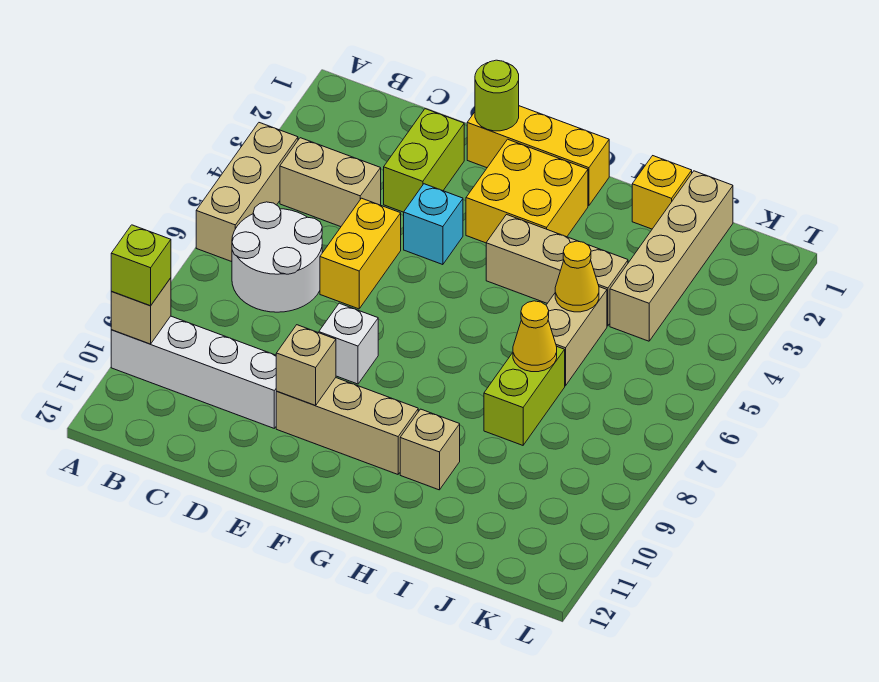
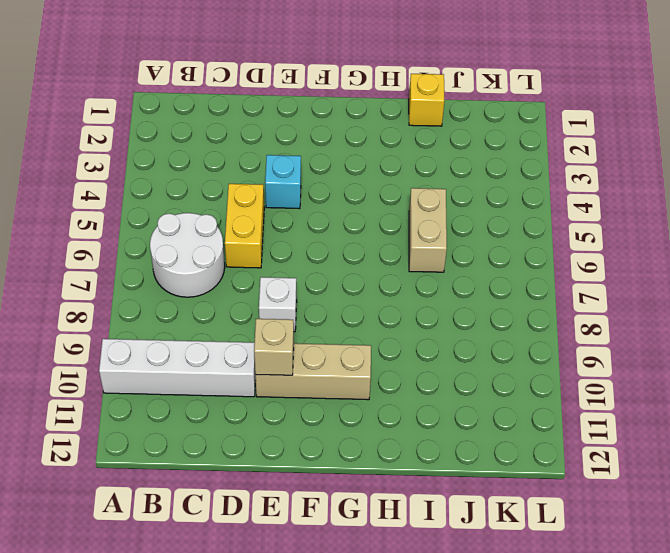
none -> tan 1x3 brick [196,123,298,262]
none -> tan 1x2 brick [280,138,381,227]
none -> lime 1x2 brick [384,109,464,212]

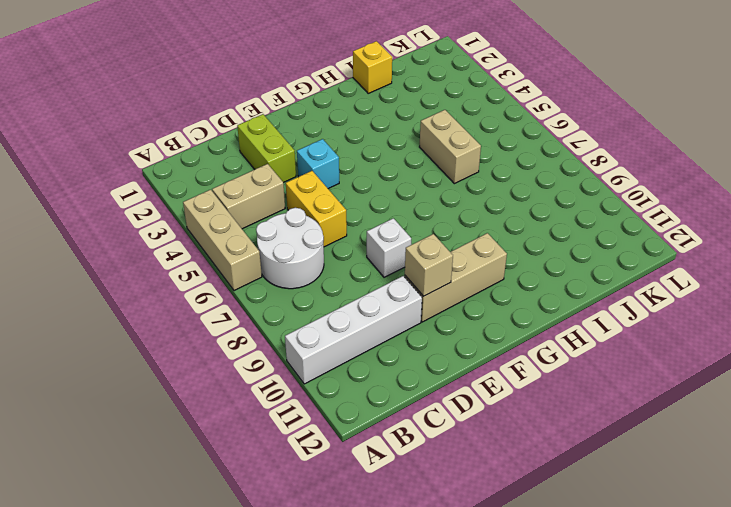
none -> yellow 1x3 brick [467,106,609,206]
none -> yellow 2x2 brick [466,139,588,243]
none -> tan 1x3 brick [486,215,628,326]

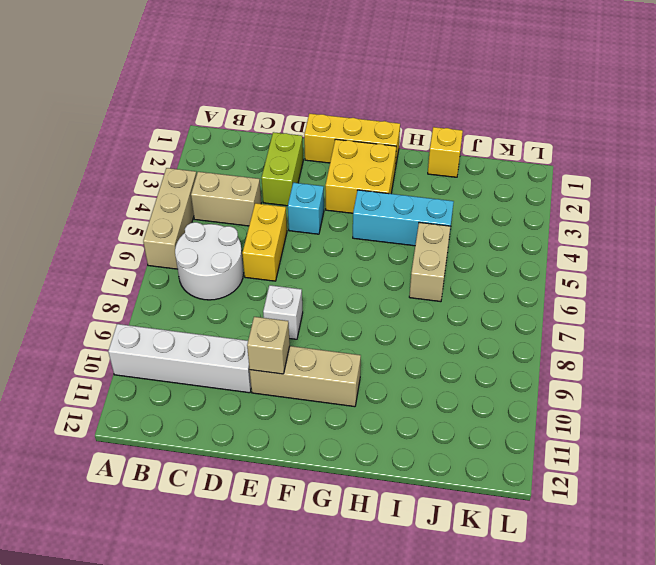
cyan 1x3 brick [353,190,454,246] -> tan 1x3 brick [486,215,628,326]
none -> tan 1x1 brick [400,409,460,490]
none -> lime 1x2 brick [484,347,565,445]
none -> tan 1x4 brick [610,171,733,341]

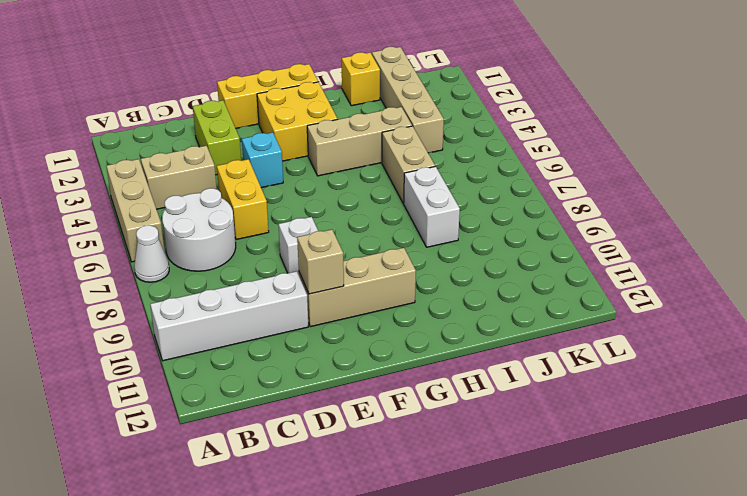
white 1x1 cone [134,225,169,282] -> none
white 1x2 brick [403,167,460,247] -> lime 1x2 brick [484,347,565,445]
none -> tan 1x1 brick [400,409,460,490]
none -> tan 1x1 brick [111,278,171,344]
none -> lime 1x1 round brick [475,60,519,131]

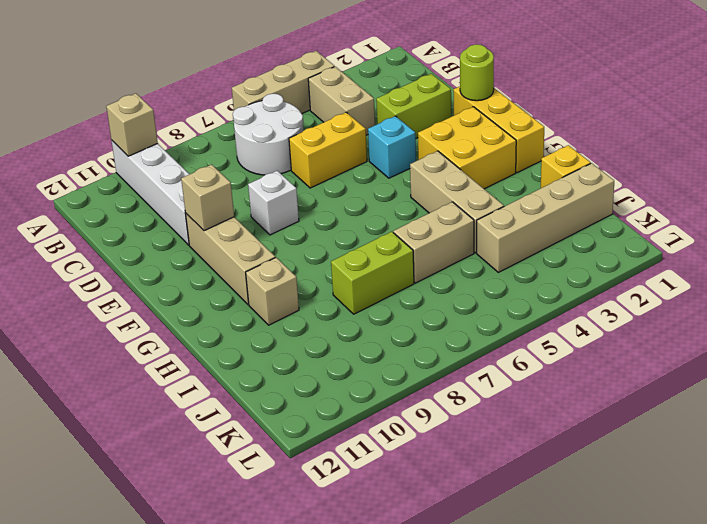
none -> yellow 1x1 cone [555,241,599,312]
none -> yellow 1x1 cone [513,301,557,372]
none -> lime 1x1 brick [111,225,171,306]

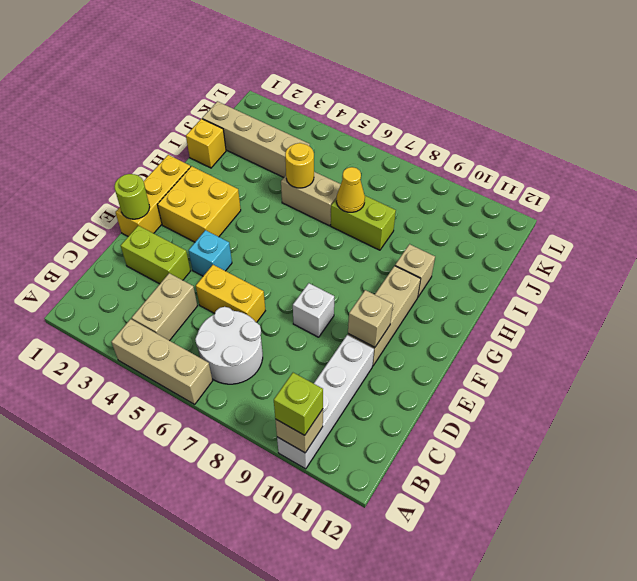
yellow 1x1 round brick [285,143,314,188] -> yellow 1x1 cone [555,241,599,312]
none -> tan 1x3 brick [486,215,628,326]

